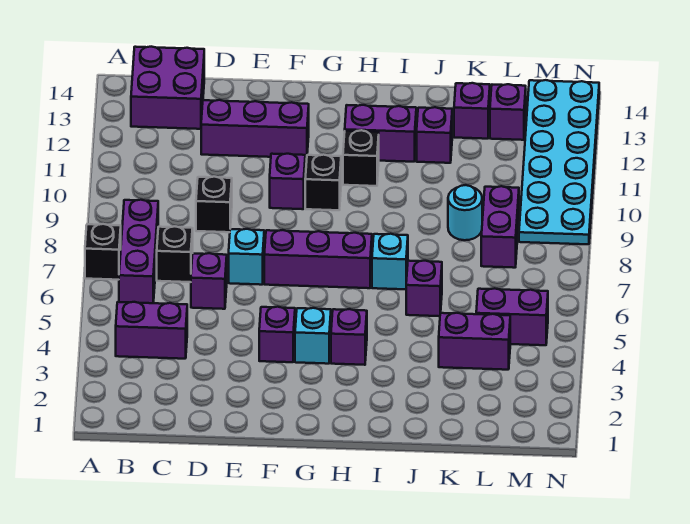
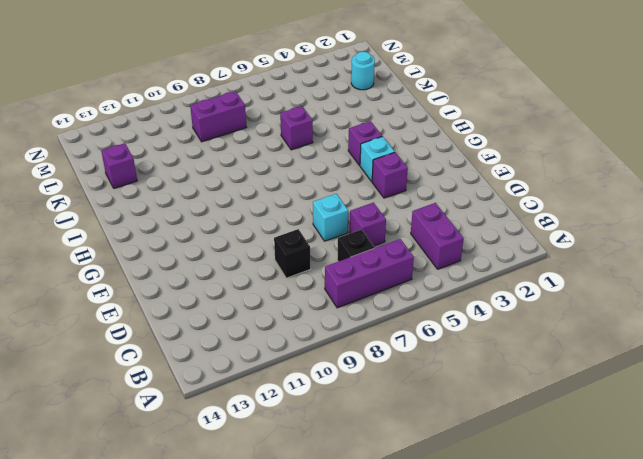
cyan 1x1 round brick [351,52,375,90] -> cyan 1x1 round brick moved to [448,185,482,240]
none -> black 1x1 brick [85,224,121,280]
none -> purple 2x2 brick [131,47,204,129]
none -> purple 1x3 brick [201,100,309,158]

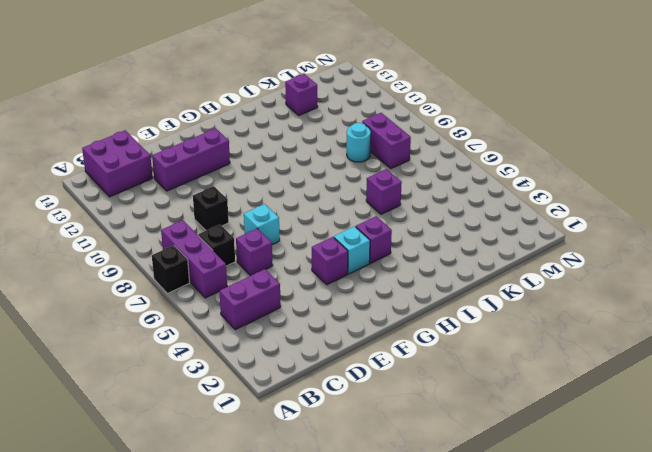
none -> purple 1x3 brick [264,230,372,288]
none -> purple 1x1 brick [270,154,305,209]
none -> black 1x1 brick [305,155,341,210]

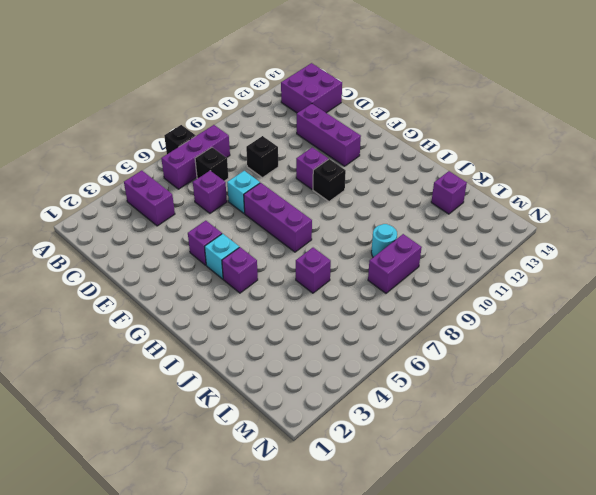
none -> black 1x1 brick [343,130,379,186]
none -> purple 1x2 brick [345,105,416,162]
none -> cyan 1x1 brick [372,234,408,289]

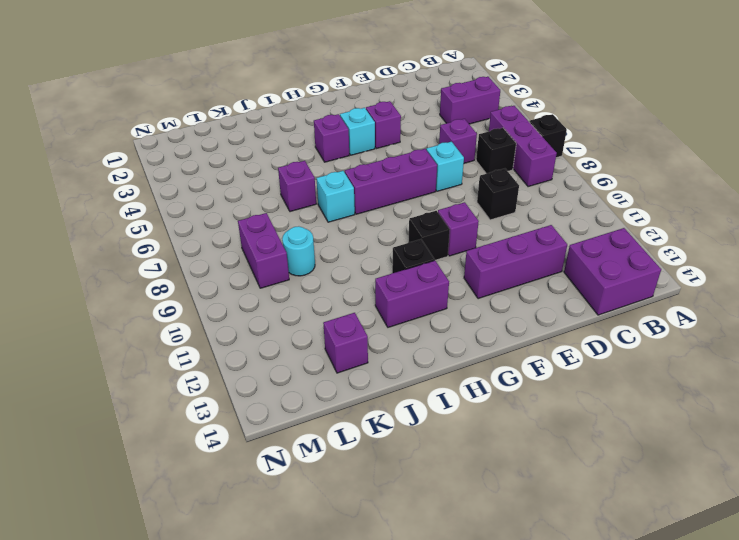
none -> purple 1x1 brick [417,107,452,163]
none -> purple 1x2 brick [439,313,510,370]
none -> purple 1x2 brick [476,288,548,345]

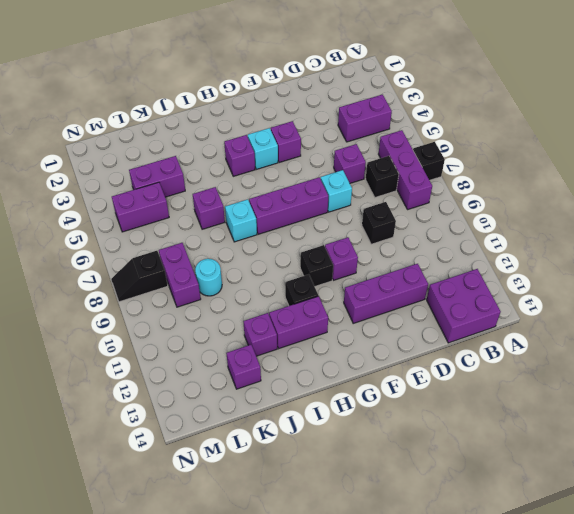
black 1x2 slope [111,251,168,302] -> none
none -> purple 1x1 brick [490,84,526,140]
none -> cyan 2x6 plate [519,80,599,244]

